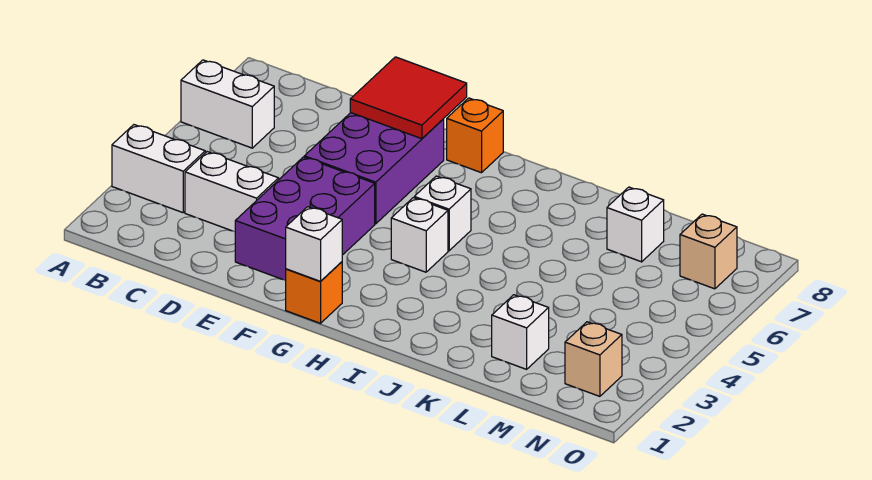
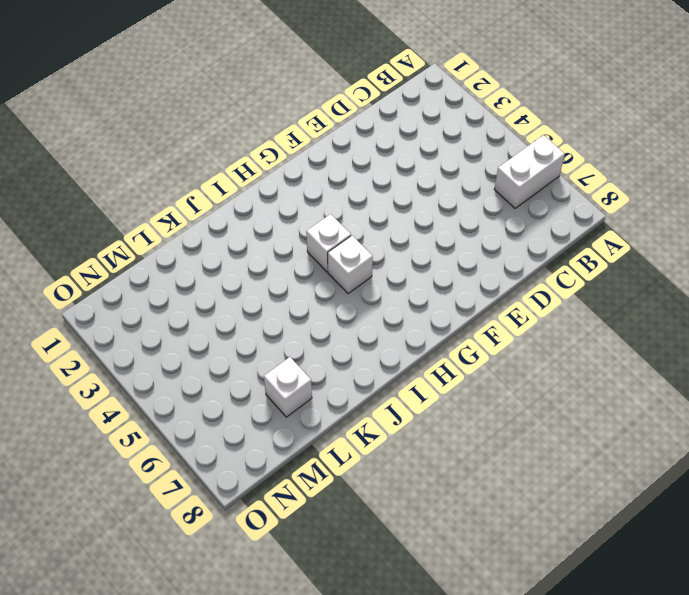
none -> white 1x2 brick [112,125,205,213]
none -> white 1x2 brick [185,152,279,232]
none -> purple 2x3 brick [235,157,375,281]

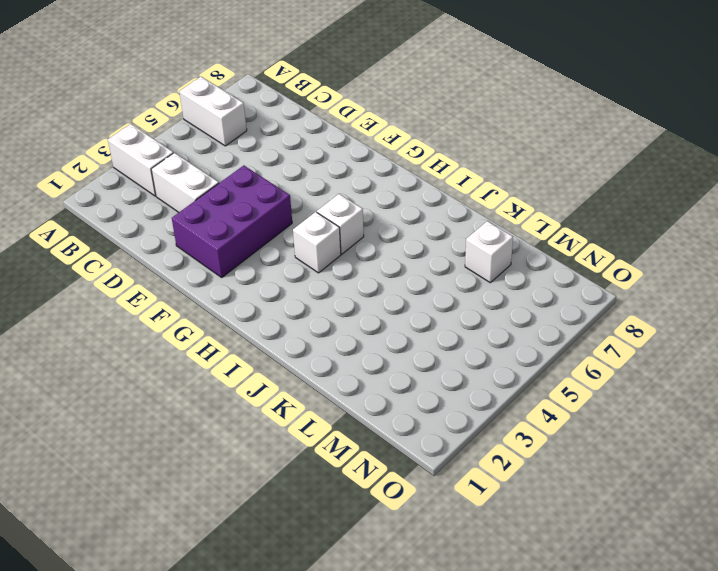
none -> purple 2x3 brick [304,113,444,224]
none -> orange 1x1 brick [286,262,342,323]
none -> orange 1x1 brick [447,98,503,173]

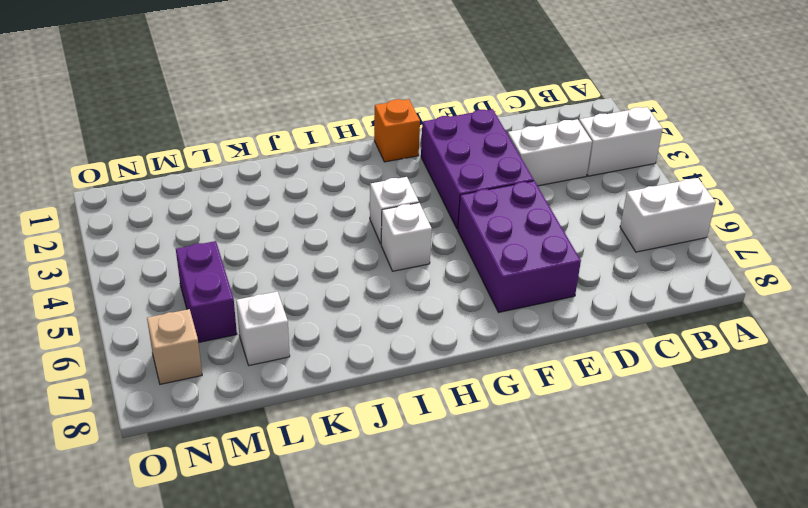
purple 1x2 brick [176,241,237,343] -> none
none -> orange 1x1 brick [447,98,503,173]
none -> white 1x1 brick [492,295,549,369]
none -> tan 1x1 brick [565,322,622,396]

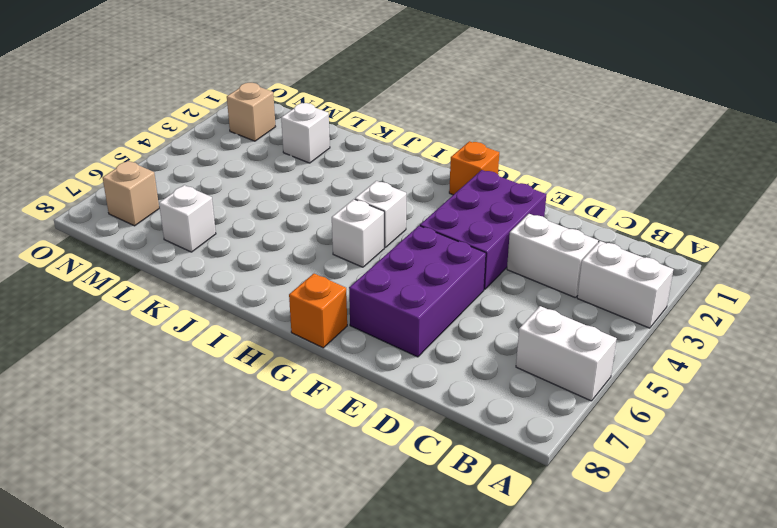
none -> red 2x2 tile [350,57,467,139]
none -> white 1x1 brick [286,207,342,281]

